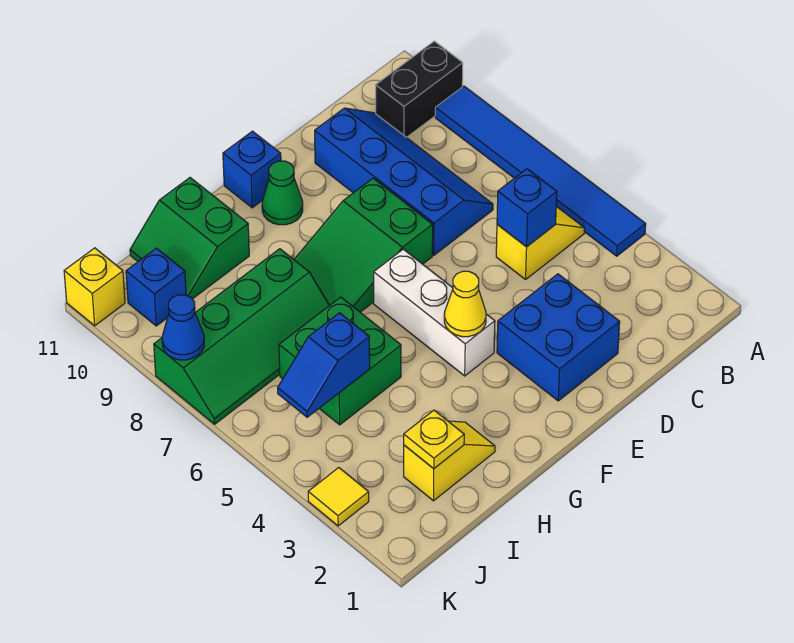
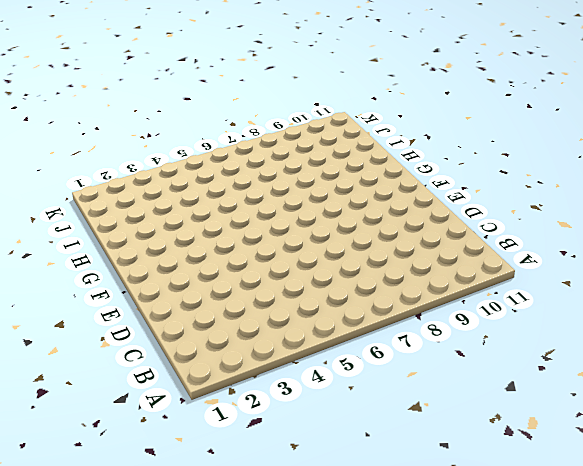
none -> blue 1x6 tile [435,86,646,256]
none -> black 1x2 brick [376,41,463,138]
none -> yellow 1x2 slope [496,206,585,279]

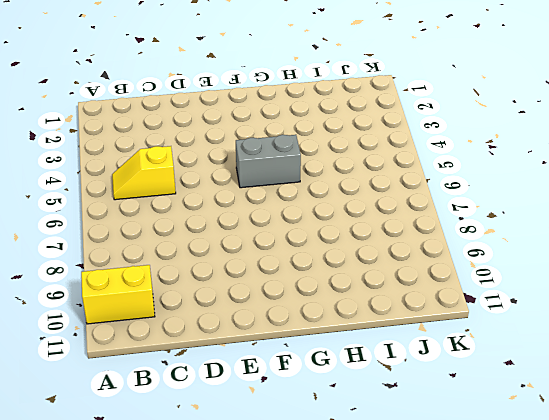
yellow 1x2 brick [81,265,155,324] -> black 1x2 brick [376,41,463,138]
grey 1x2 brick [236,135,301,188] -> white 1x3 brick [374,249,495,376]
none -> blue 1x6 tile [435,86,646,256]
none -> blue 2x4 slope [315,108,493,255]
none -> blue 2x2 brick [497,274,620,401]

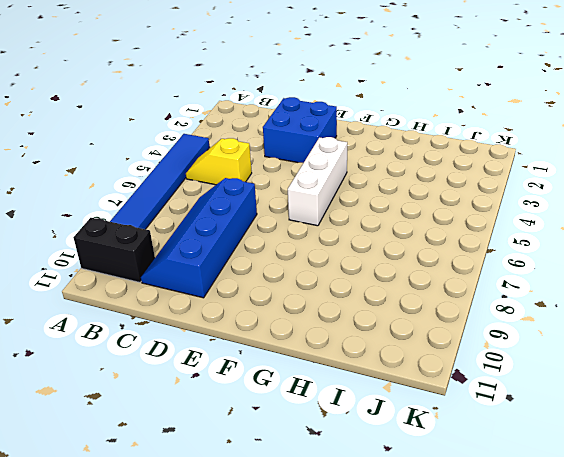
none -> green 2x3 slope [294,178,433,312]
none -> green 1x1 cone [262,161,303,225]
none -> blue 1x1 brick [223,131,281,208]

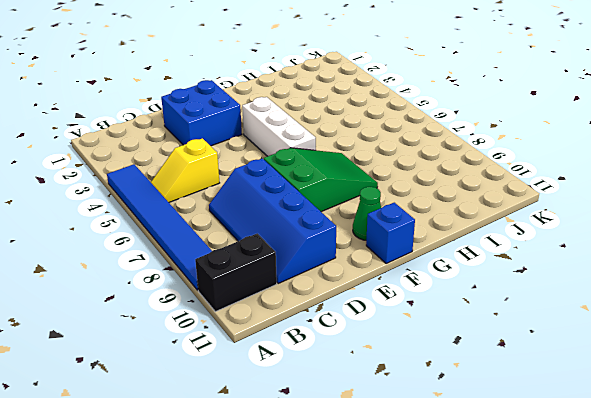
none -> yellow 1x2 slope [404,421,495,501]
none -> green 2x2 brick [279,297,401,425]
none -> green 2x4 slope [154,249,330,424]

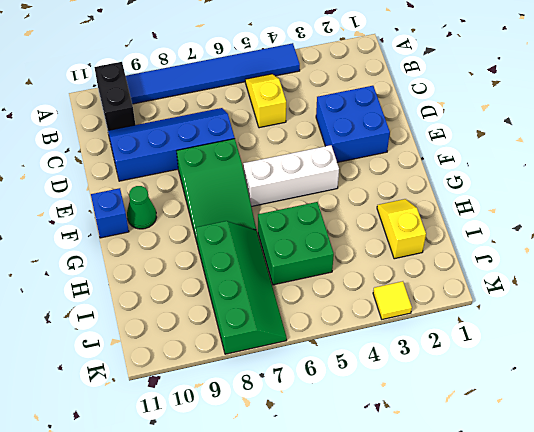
none -> green 2x2 slope [130,178,249,299]
none -> blue 1x1 brick [126,248,186,326]
none -> yellow 1x1 brick [64,248,125,326]

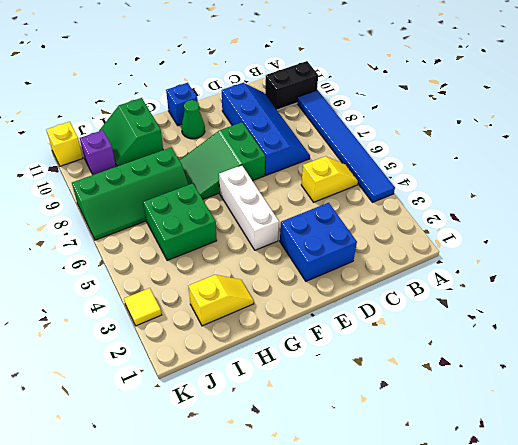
purple 1x1 brick [80,130,116,175] -> blue 1x1 brick [126,248,186,326]
none -> blue 1x1 brick [497,169,557,247]
none -> yellow 1x1 cone [444,271,486,337]
none -> yellow 1x1 plate [404,410,464,469]

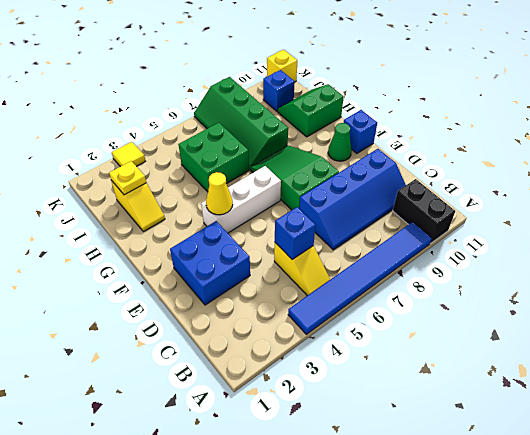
none -> blue 1x2 slope [278,313,370,417]
none -> blue 1x1 cone [162,295,204,360]

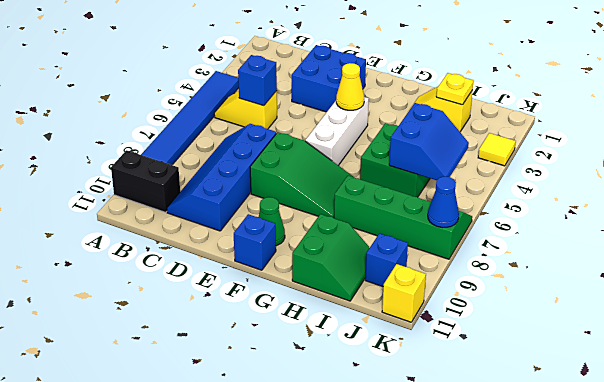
blue 2x2 slope [389,103,469,180] -> blue 1x2 slope [278,313,370,417]

